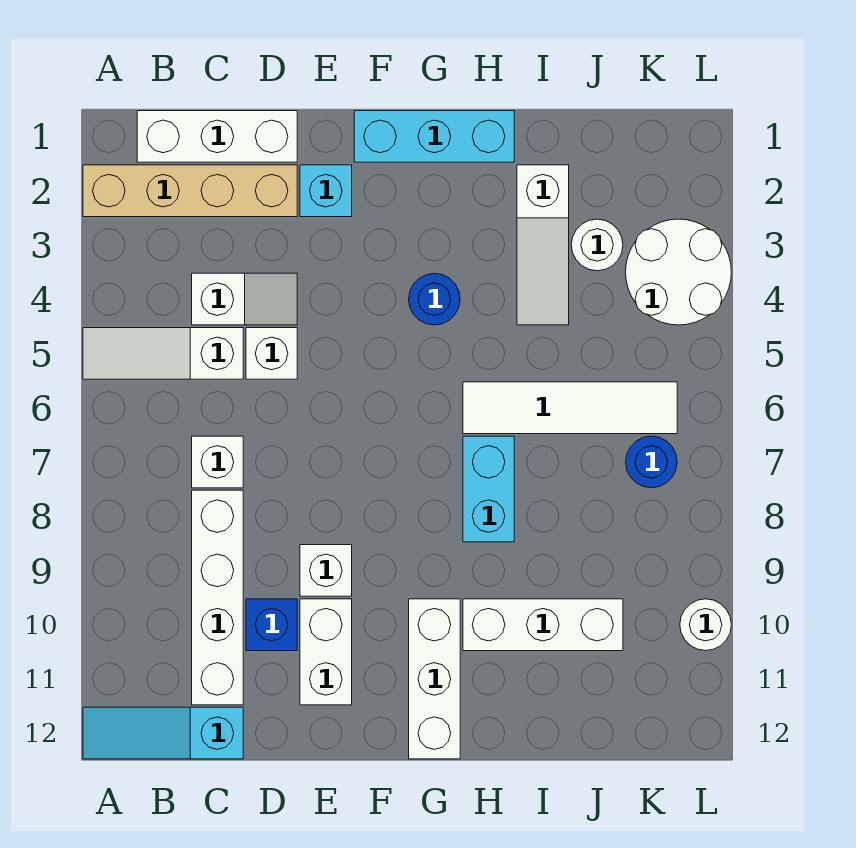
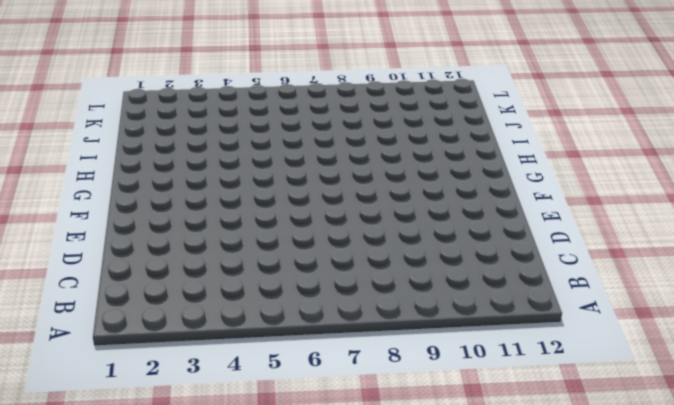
none -> tan 1x4 brick [83,165,297,217]
none -> white 1x3 slope [83,328,243,379]
none -> cyan 1x3 slope [83,707,243,759]

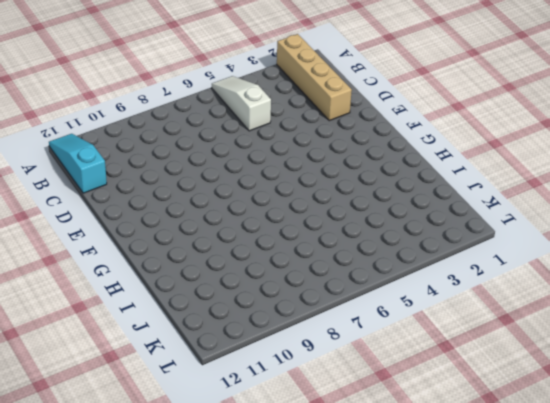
none -> white 1x3 brick [137,111,297,162]
none -> white 1x2 slope [192,273,297,325]
none -> white 1x1 brick [192,436,243,488]

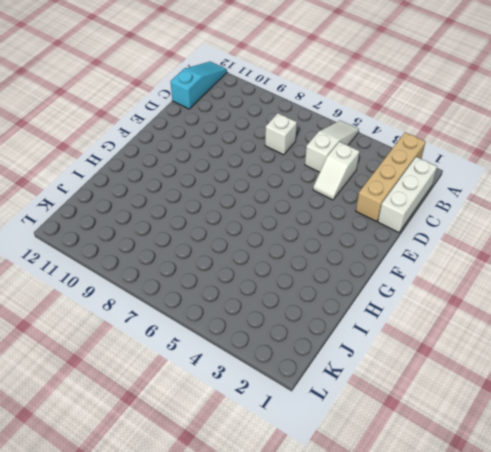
none -> white 1x4 brick [192,490,243,705]
none -> white 1x1 brick [246,328,297,379]
none -> blue 1x1 brick [246,599,297,651]

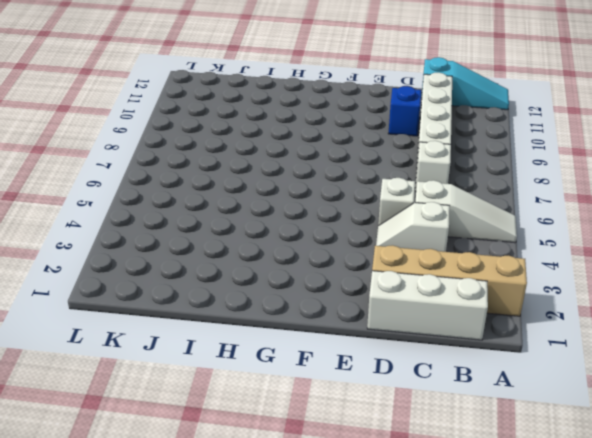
none -> cyan 1x1 brick [300,165,352,217]
none -> white 1x1 brick [300,545,352,596]
none -> white 1x2 brick [300,599,352,705]

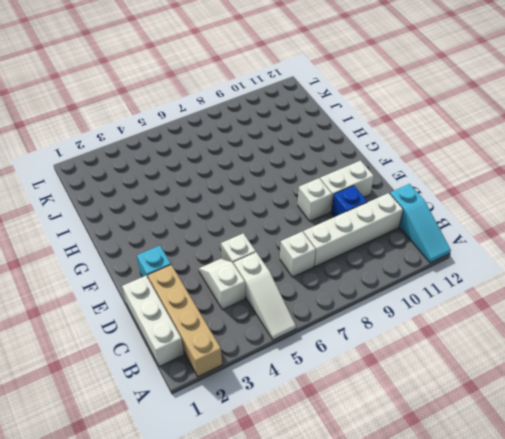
none -> cyan 1x3 brick [354,111,514,162]
none -> blue 1x1 round brick [409,273,460,325]
none -> white 1x3 brick [409,599,460,759]

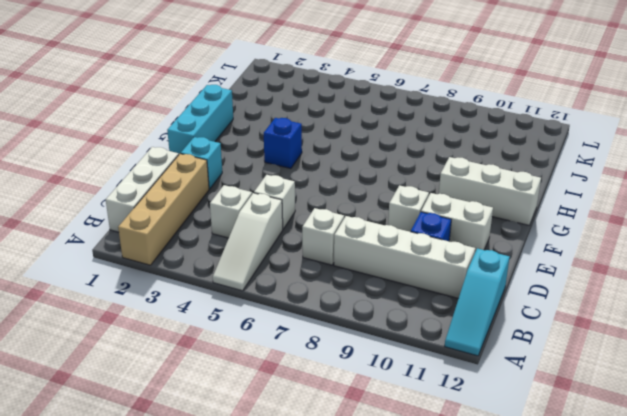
blue 1x1 brick [264,118,302,169] -> blue 1x1 round brick [409,273,460,325]
none -> white 1x4 tile [463,382,677,434]
none -> cyan 1x2 brick [463,436,514,542]
none -> white 1x3 brick [463,599,623,651]

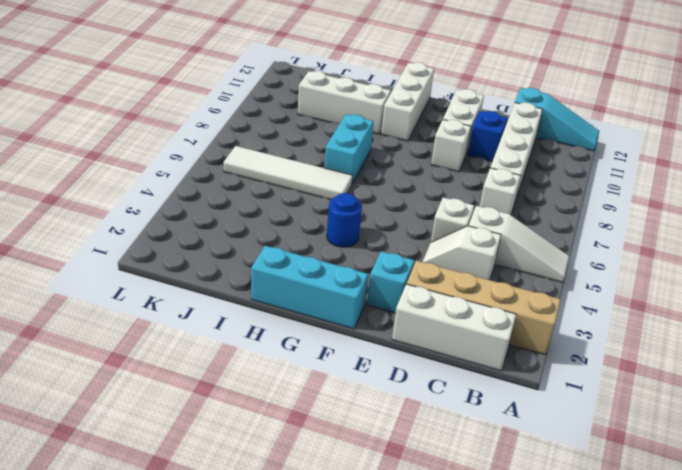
none -> white 1x3 slope [517,165,569,325]
none -> white 1x1 round brick [571,219,623,271]
none -> white 2x2 round brick [626,219,731,325]

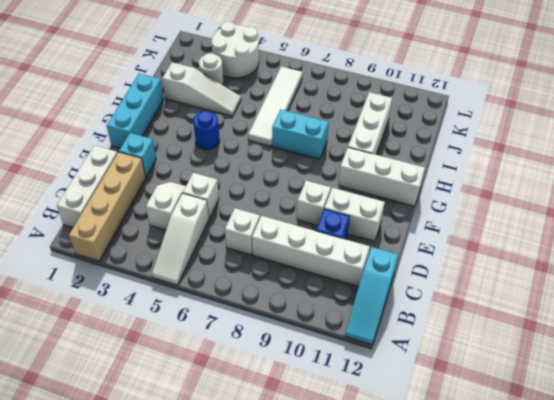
none -> blue 1x1 round brick [626,436,677,488]
none -> white 1x1 round brick [680,599,731,651]

